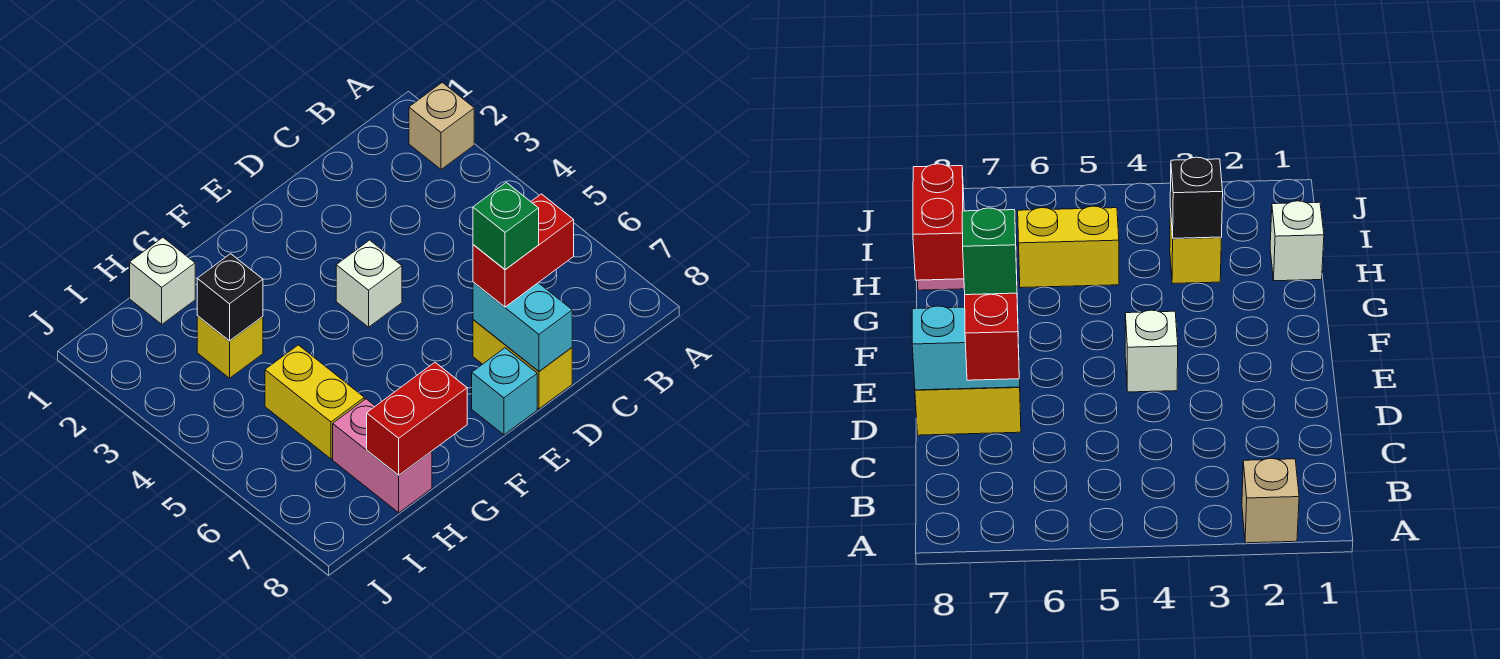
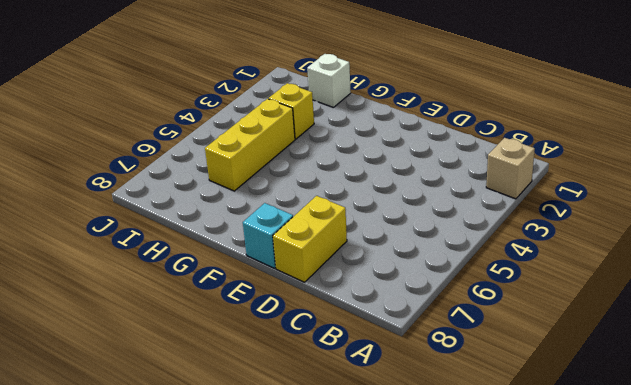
yellow 1x3 brick [205,99,295,191] -> yellow 1x2 brick [265,345,364,459]
none -> white 1x1 brick [336,240,402,327]
none -> pink 1x2 brick [333,399,432,513]
none -> cyan 1x2 brick [473,282,572,371]

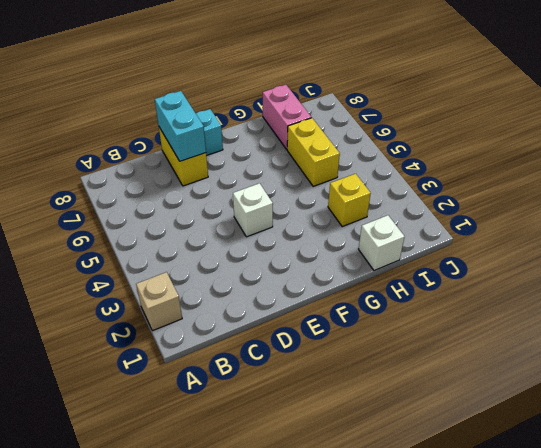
none -> red 1x2 brick [367,362,467,475]
none -> black 1x1 brick [197,254,263,341]
none -> red 1x2 brick [473,194,574,307]

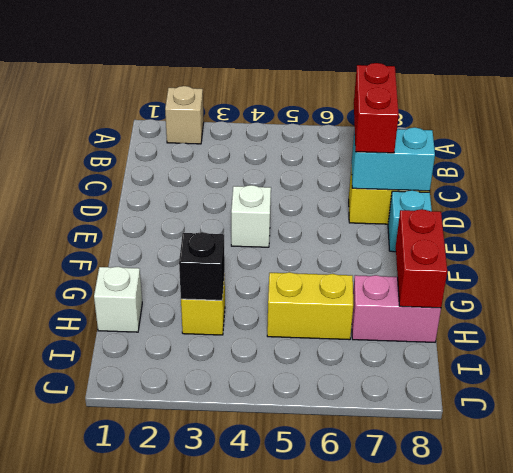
none -> green 1x1 brick [473,182,539,269]

